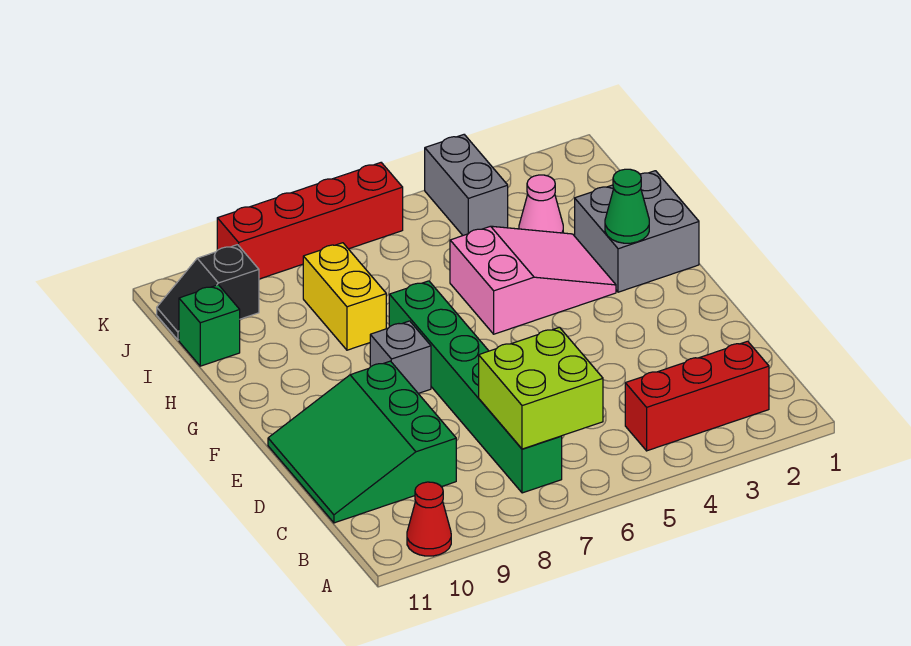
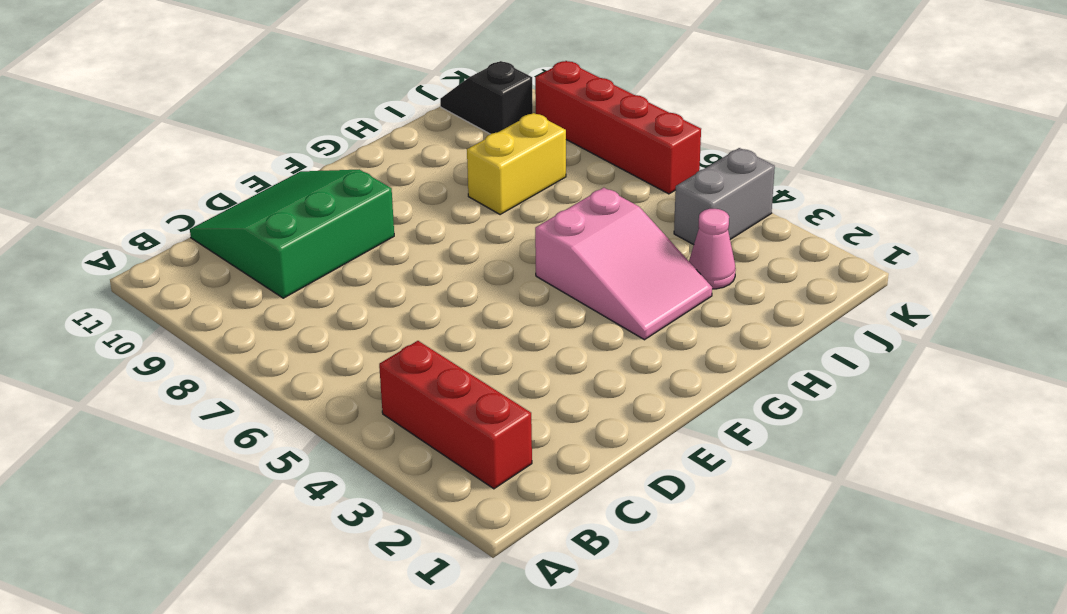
none -> red 1x1 cone [407,482,451,556]
none -> green 1x6 brick [389,281,562,493]
none -> grey 1x1 brick [370,321,431,393]

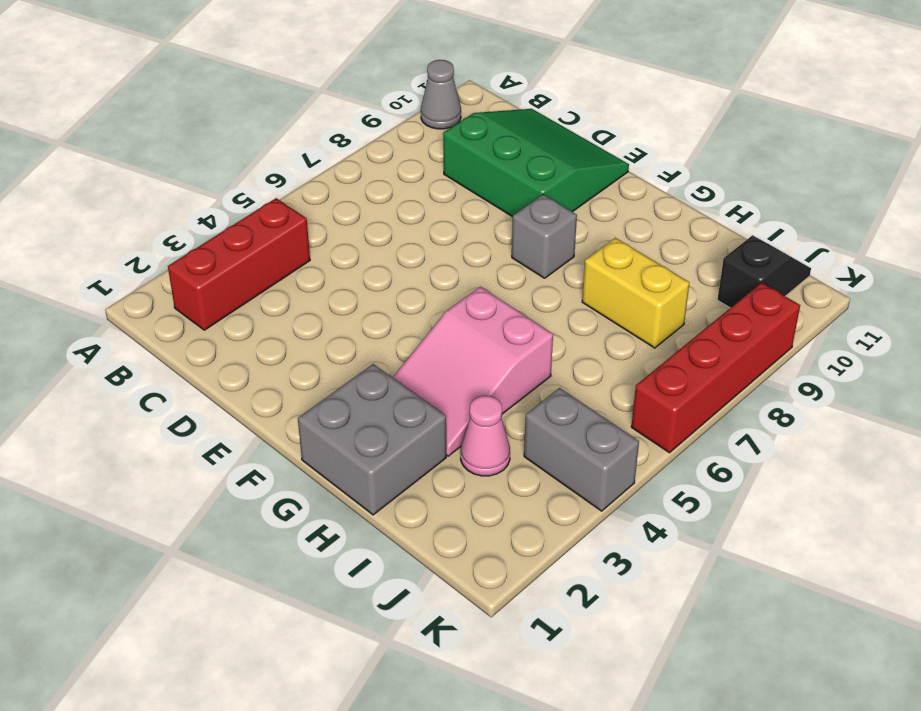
grey 1x1 cone [421,60,461,129] -> red 1x1 cone [407,482,451,556]
none -> green 1x6 brick [389,281,562,493]
none -> green 1x1 brick [179,285,240,366]
none -> lime 2x2 brick [479,327,603,449]

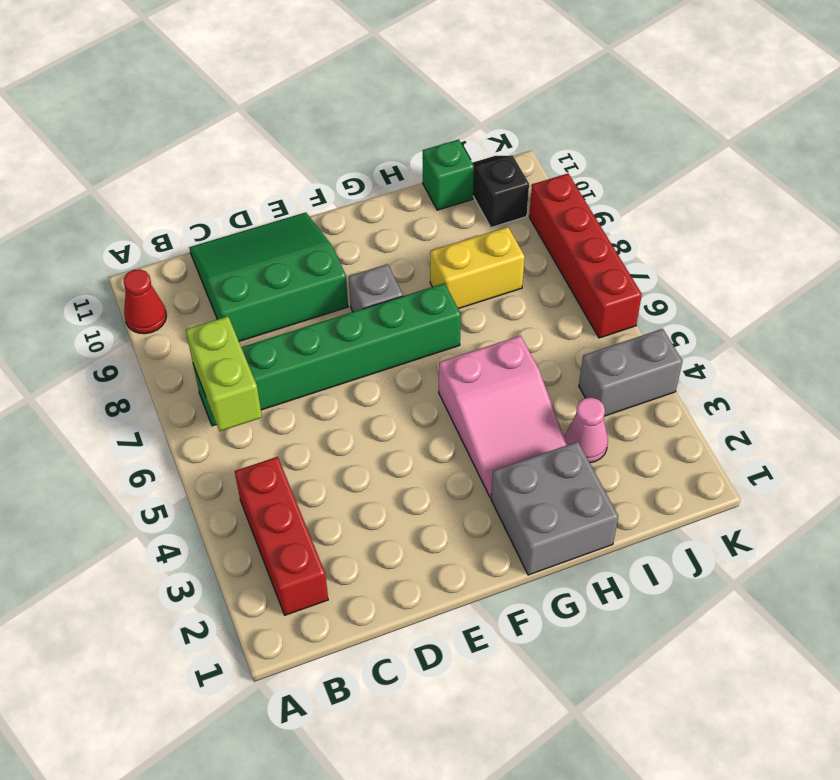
lime 1x2 brick [186,316,262,431] -> lime 2x2 brick [479,327,603,449]
none -> green 1x1 cone [605,169,649,243]

